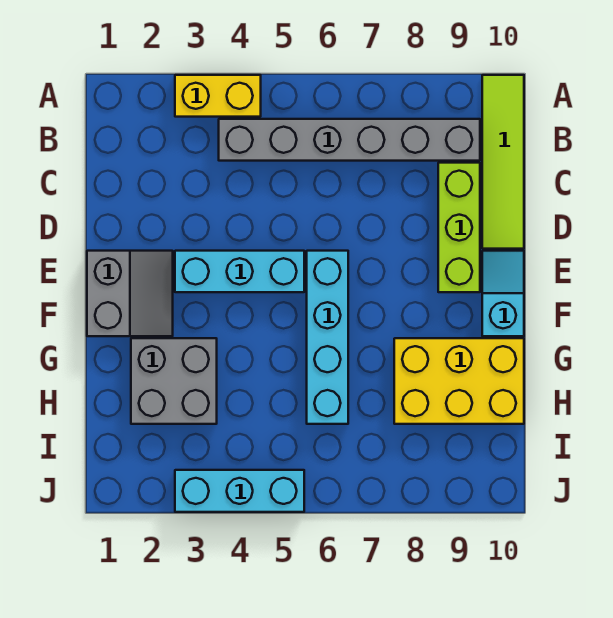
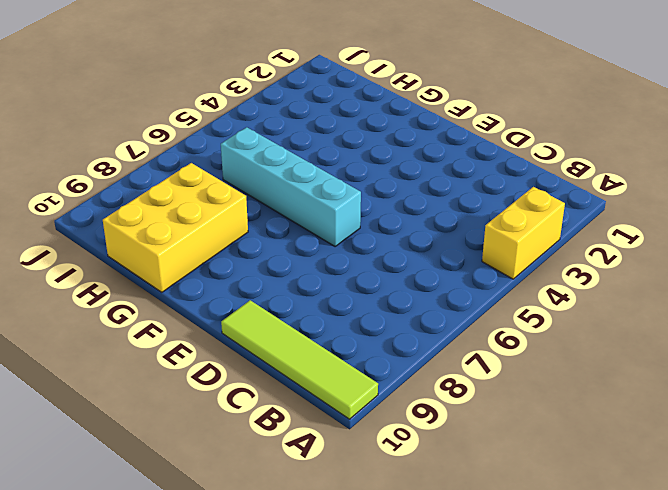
none -> grey 1x6 brick [219,119,480,161]
none -> lime 1x3 brick [438,163,480,292]

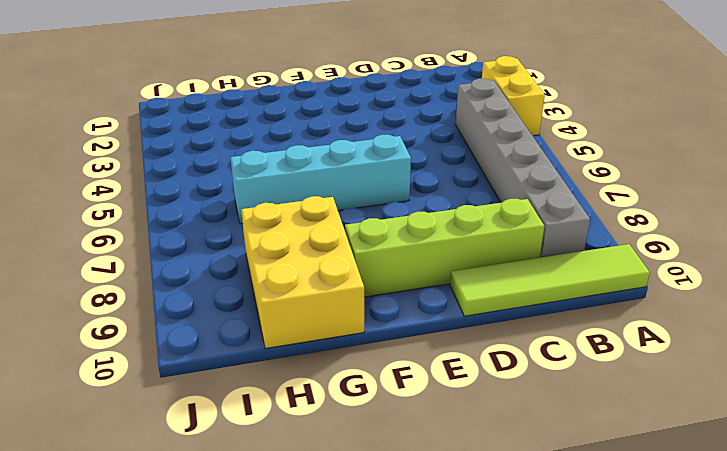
lime 1x4 brick [345,199,544,297] -> lime 1x3 brick [438,163,480,292]
none -> grey 2x2 slope [87,251,173,336]
none -> cyan 1x3 brick [175,251,304,292]

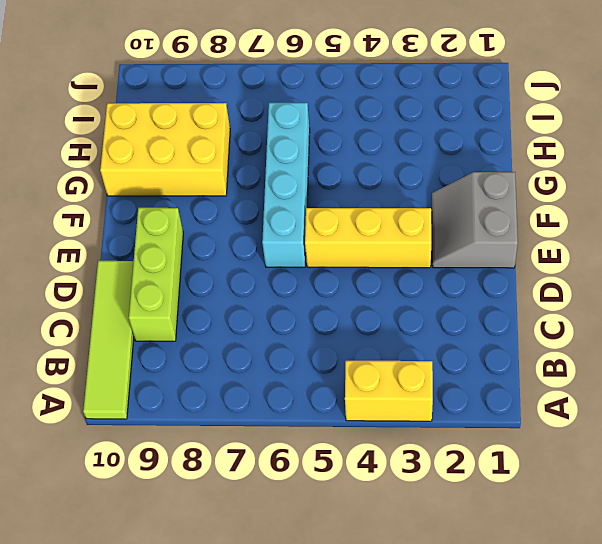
yellow 1x3 brick [305,208,431,268] -> cyan 1x3 brick [175,251,304,292]
none -> grey 1x6 brick [219,119,480,161]
none -> cyan 1x2 slope [482,251,524,336]

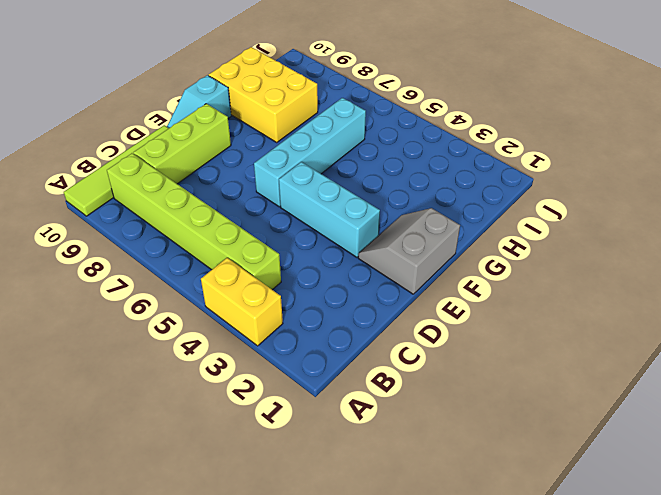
lime 1x6 brick [107,153,281,290] -> grey 1x6 brick [219,119,480,161]
none -> grey 2x2 brick [131,338,217,424]
none -> cyan 1x3 brick [175,470,304,512]

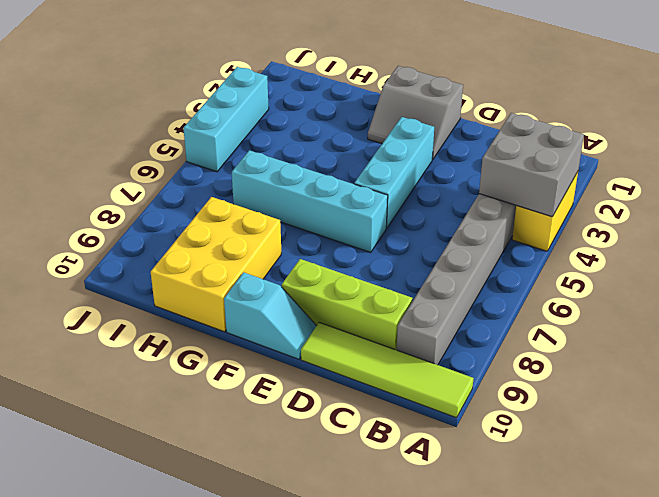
grey 2x2 brick [479,113,584,217] -> grey 2x2 brick moved to [131,338,217,424]

